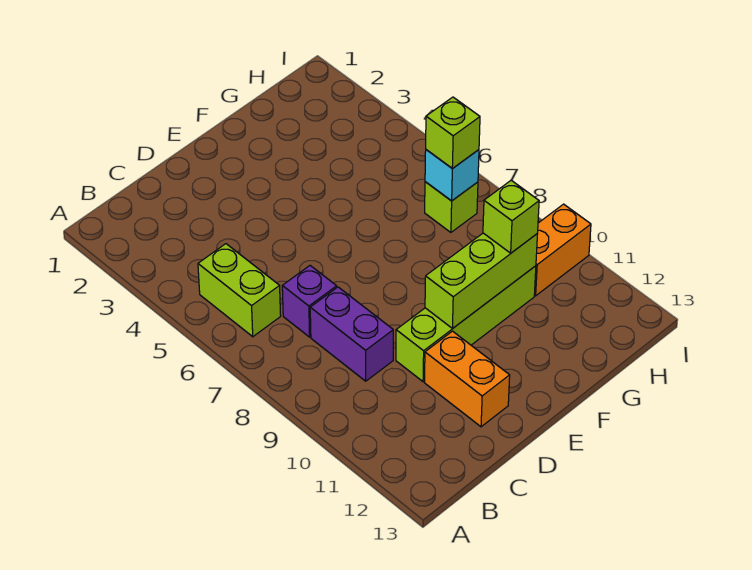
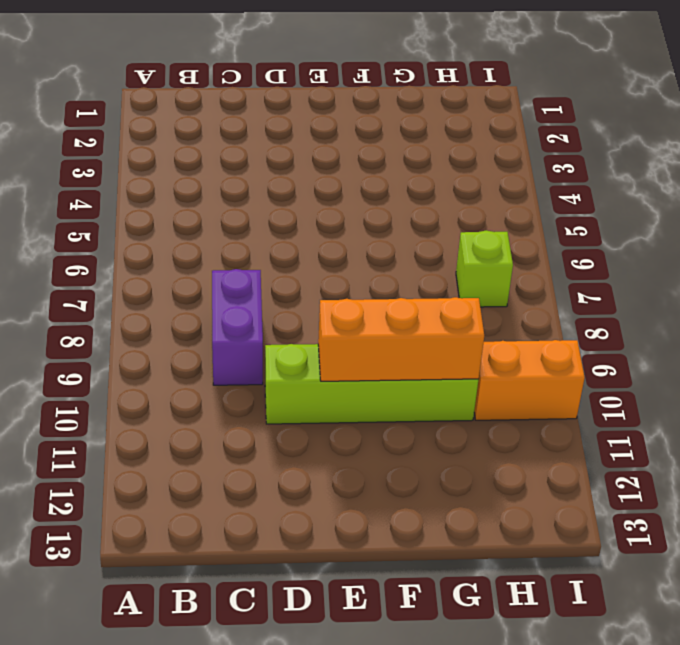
orange 1x3 brick [318,297,484,381] -> lime 1x3 brick [425,233,537,328]
none -> lime 1x2 brick [198,244,281,337]
none -> purple 1x1 brick [282,266,337,337]

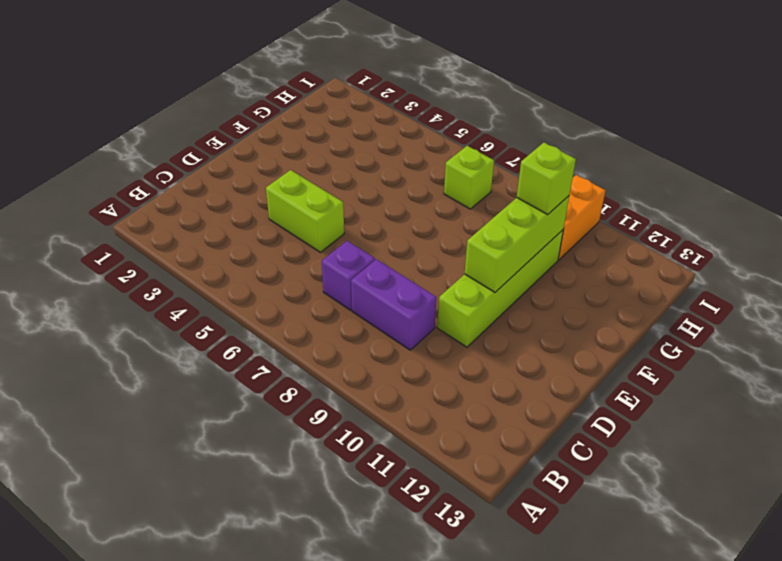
lime 1x2 brick [266,170,344,252] -> lime 1x2 brick moved to [198,244,281,337]
none -> orange 1x2 brick [425,331,510,427]
none -> cyan 1x1 brick [425,150,479,201]

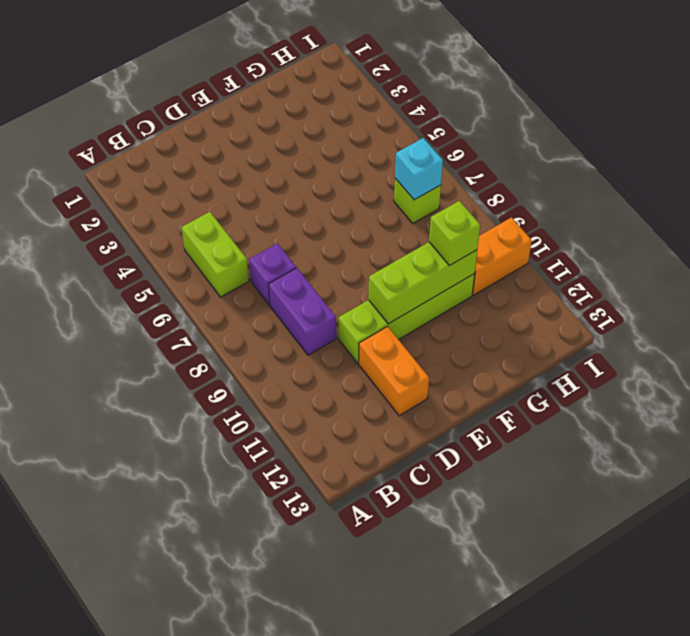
none -> lime 1x1 brick [426,97,480,169]

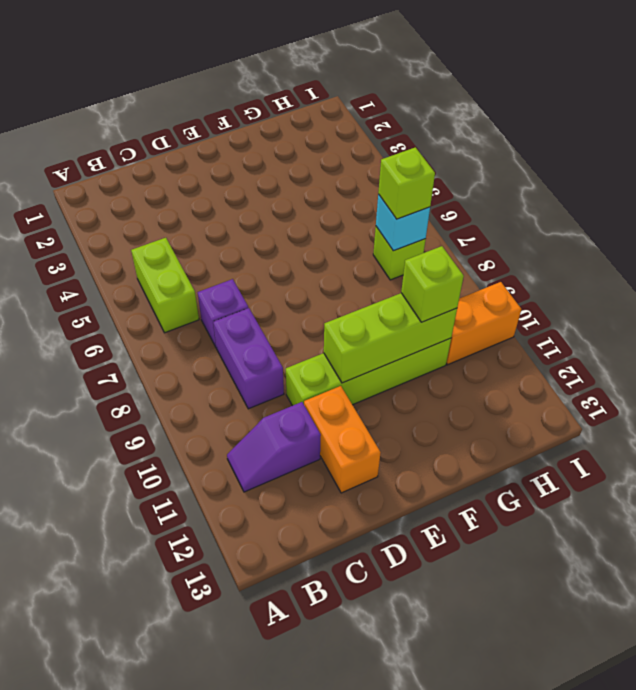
purple 1x2 slope [227,402,321,492] -> none

